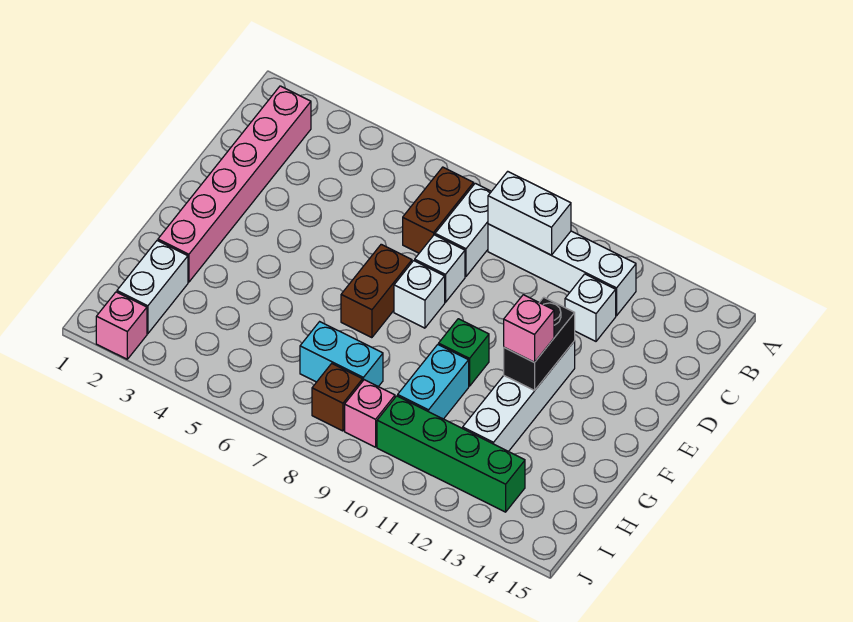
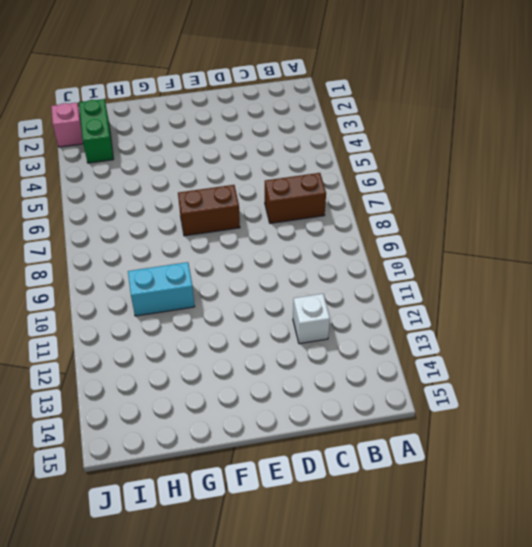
green 1x2 brick [79,99,113,163] -> white 1x2 brick [117,241,188,334]
none -> pink 1x6 brick [158,86,311,282]
none -> white 1x2 brick [435,183,491,277]
none -> white 1x4 brick [488,224,636,316]

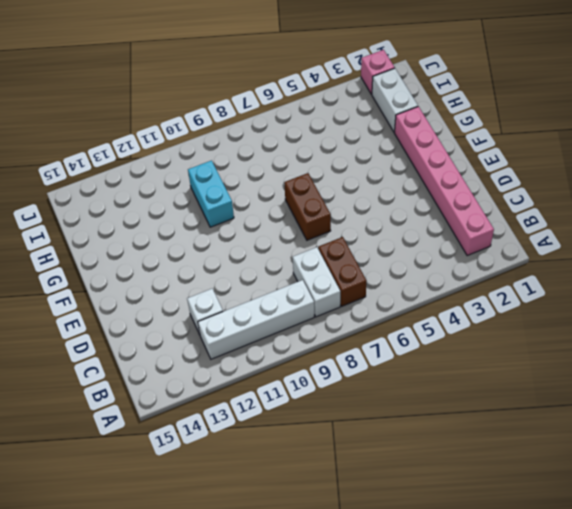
none -> white 1x1 brick [415,235,465,302]
none -> white 1x1 brick [394,261,445,328]
none -> white 1x4 brick [463,341,575,452]

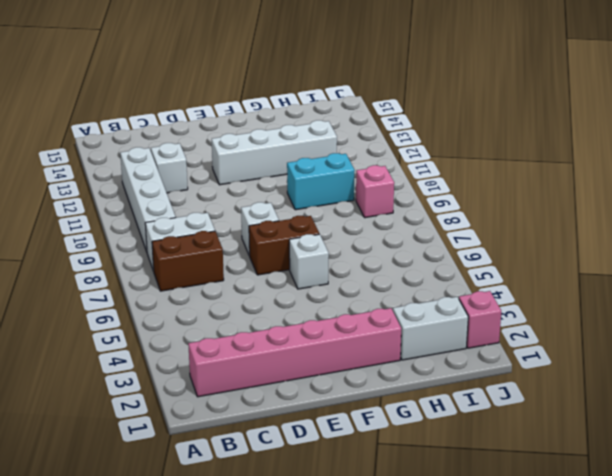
white 1x1 brick [289,234,329,289] -> white 1x1 brick moved to [415,235,465,302]
none -> green 1x1 brick [439,319,489,386]
none -> cyan 1x2 brick [300,322,383,387]
none -> brown 1x1 brick [312,364,363,431]

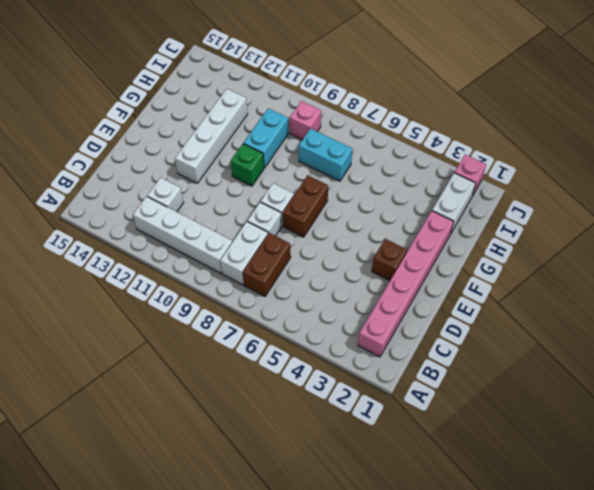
brown 1x1 brick [372,239,407,281] -> brown 1x1 brick moved to [312,364,363,431]
none -> green 1x4 brick [377,396,525,512]
none -> white 1x2 brick [488,171,571,255]
none -> black 1x2 brick [504,297,575,390]

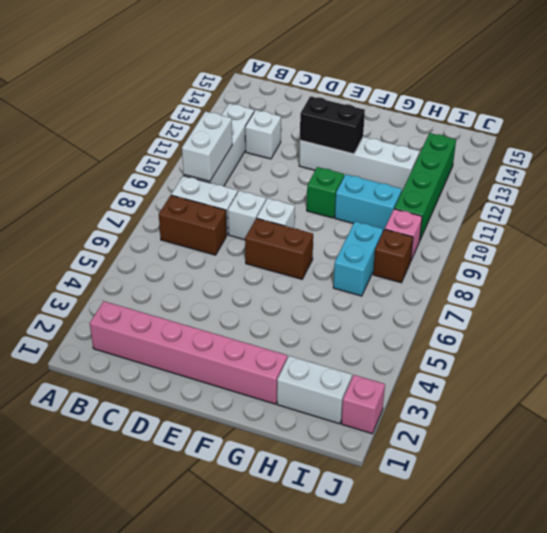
none -> pink 1x1 brick [504,295,554,362]

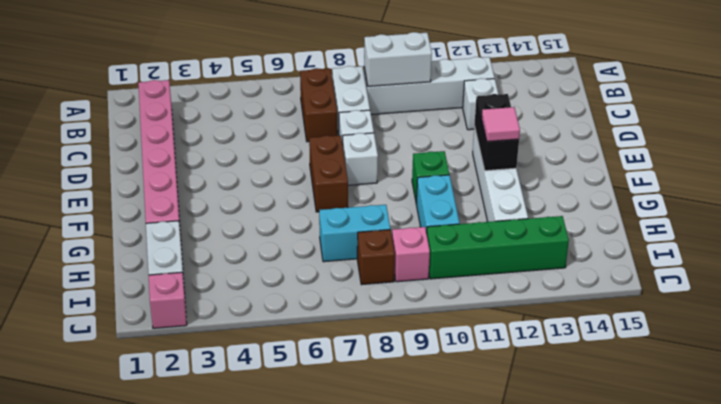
pink 1x1 tile [482,107,520,142] -> pink 1x1 brick [504,295,554,362]

